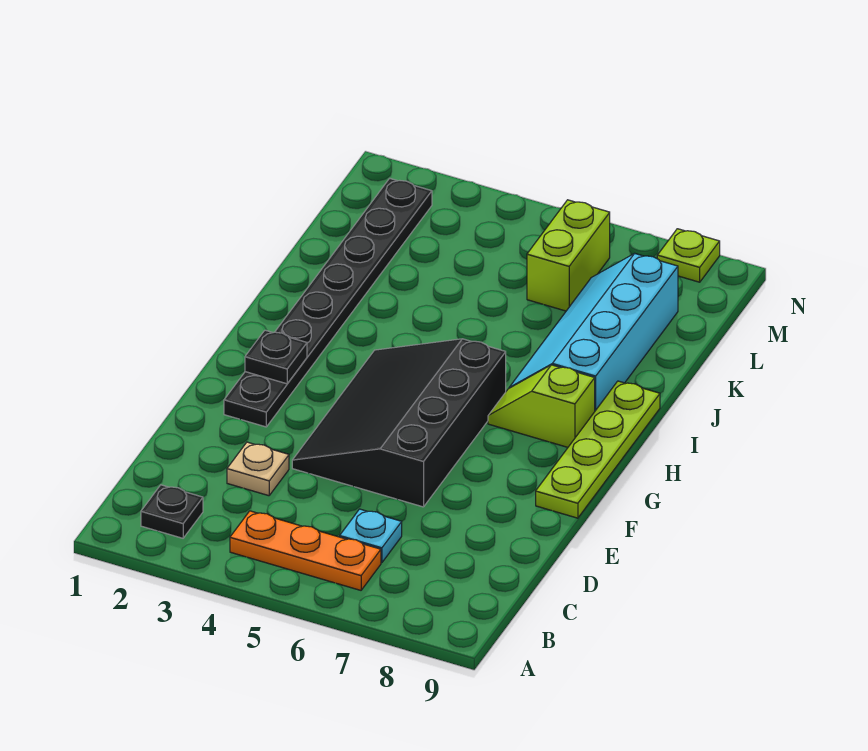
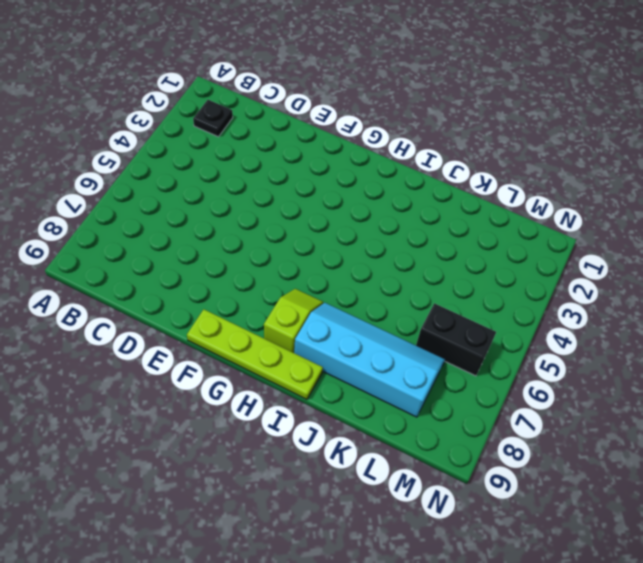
black 1x2 brick [416,303,496,376] -> lime 1x2 brick [527,200,610,311]
none -> orange 1x3 plate [230,511,381,590]
none -> cyan 1x1 plate [340,509,402,563]
none -> tan 1x1 plate [227,442,289,496]

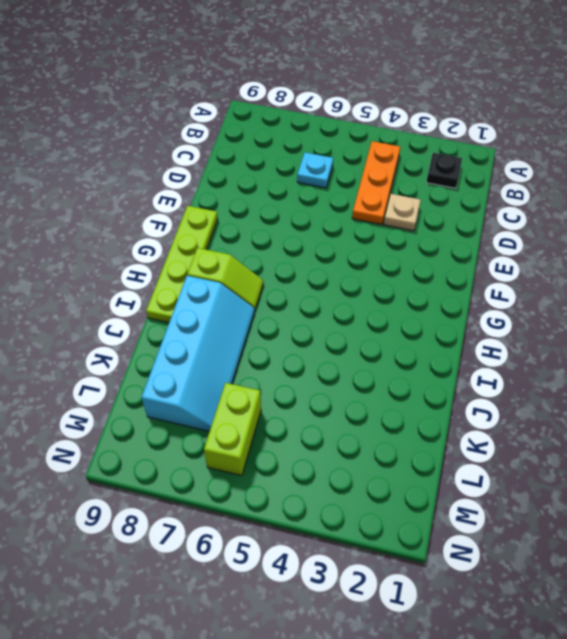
orange 1x3 plate [352,141,400,224] -> orange 1x3 plate turned to [230,511,381,590]
none -> black 3x4 slope [292,339,506,507]
none -> black 1x8 plate [224,178,432,427]
none -> lime 1x1 plate [657,229,720,282]

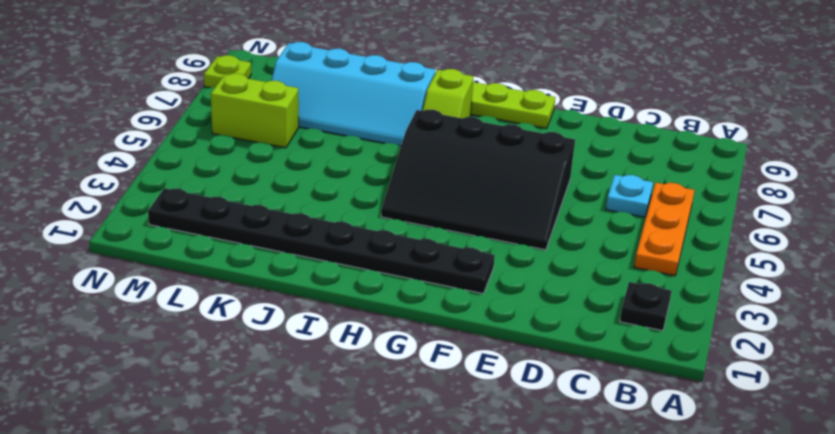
none -> tan 1x1 plate [227,442,289,496]
none -> black 1x1 plate [245,330,307,384]

